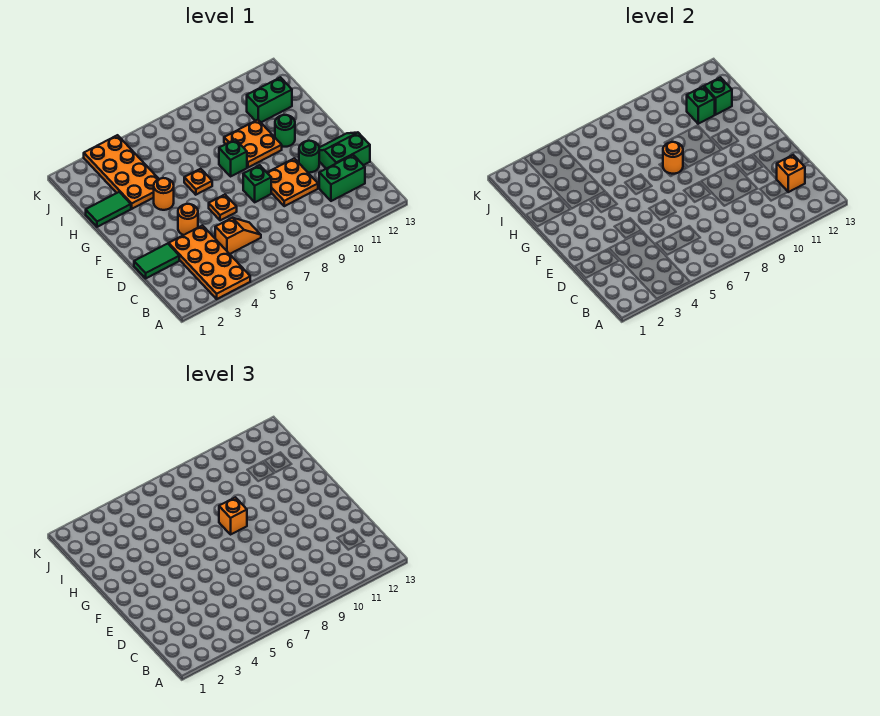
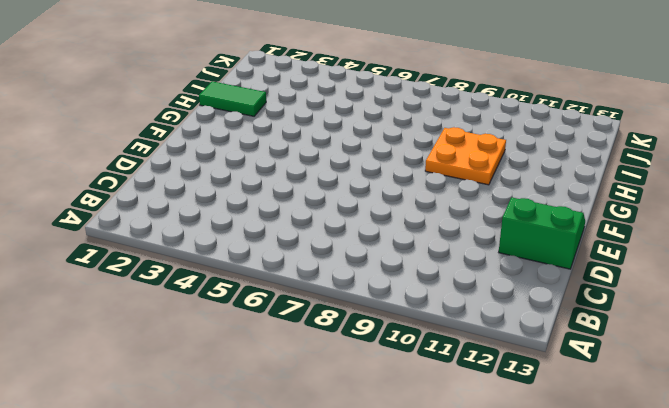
none -> orange 2x4 plate [169,225,250,299]
none -> orange 1x2 slope [215,218,261,254]
none -> green 1x2 brick [319,155,365,201]

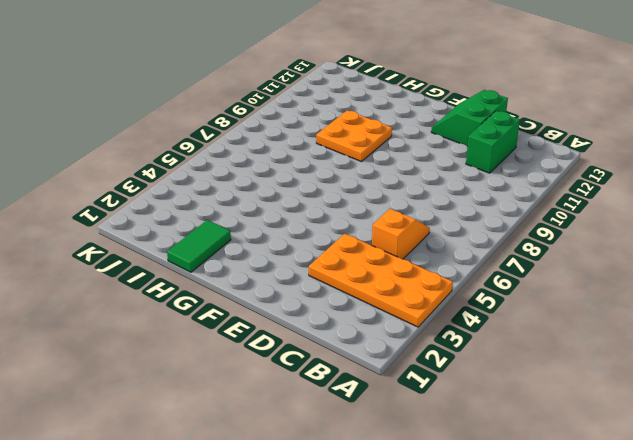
none -> green 1x2 tile [134,244,179,278]
none -> orange 2x2 plate [267,158,318,206]
none -> orange 1x1 round brick [178,204,198,235]

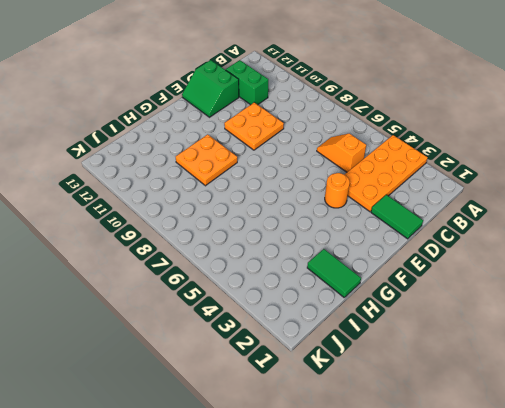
none -> orange 1x1 plate [209,195,237,220]
none -> green 1x1 brick [243,165,271,202]
none -> green 1x1 round brick [299,141,319,173]

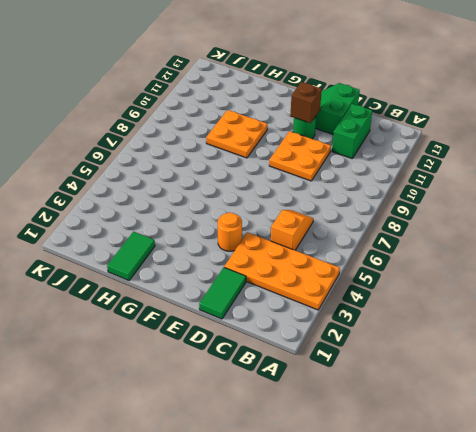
brown 1x1 brick [290,82,322,123] -> none
none -> orange 1x1 plate [209,195,237,220]
none -> green 1x1 brick [243,165,271,202]
none -> orange 1x1 round brick [154,178,174,210]

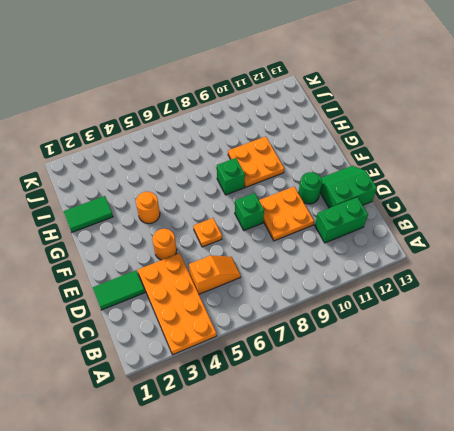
none -> orange 1x1 plate [184,169,212,195]
none -> green 1x1 round brick [275,115,295,147]
none -> orange 2x4 plate [84,135,159,209]

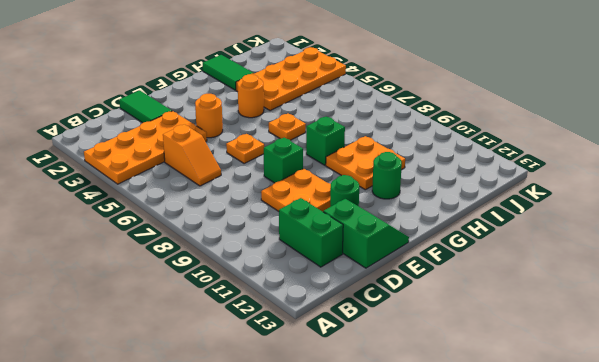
none -> green 1x2 brick [247,77,292,122]
none -> orange 1x1 brick [777,155,805,192]
none -> orange 1x1 round brick [663,142,683,174]

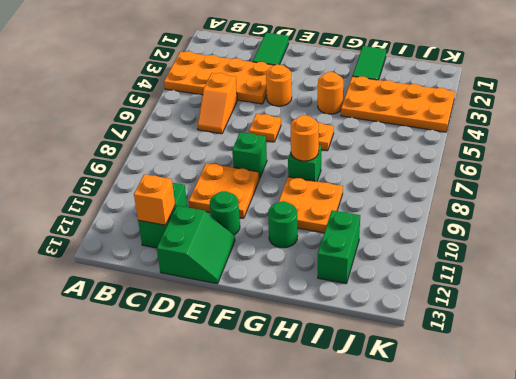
none -> green 1x1 brick [687,87,715,124]
none -> green 1x1 brick [704,77,732,115]
none -> orange 1x1 brick [219,497,247,534]

